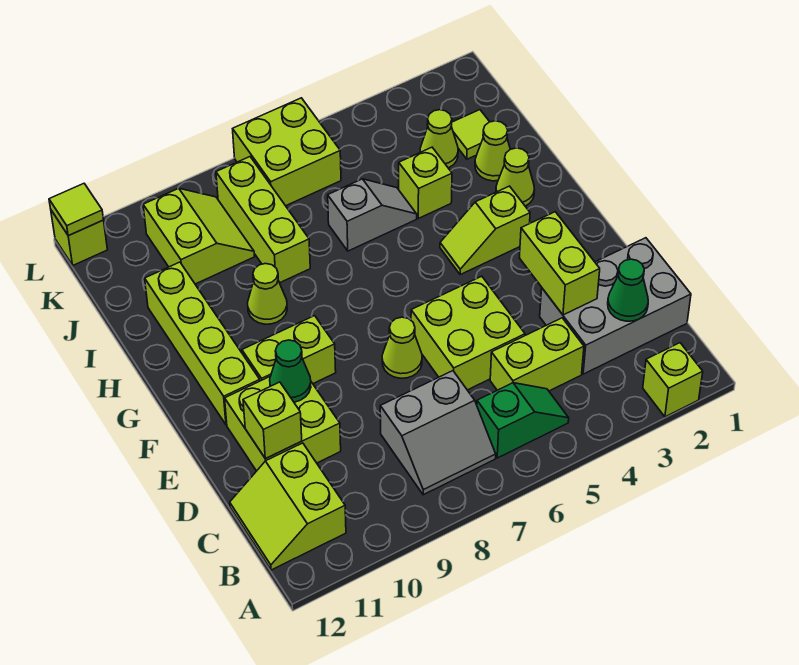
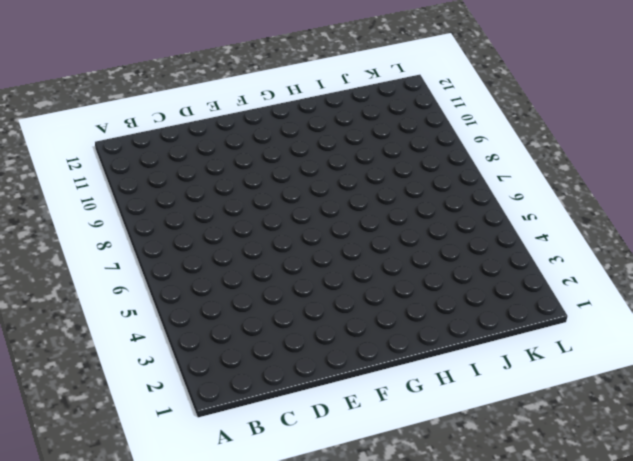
none -> lime 1x1 brick [643,343,703,417]
none -> green 1x2 slope [477,383,569,458]
none -> grey 2x2 slope [380,371,496,495]

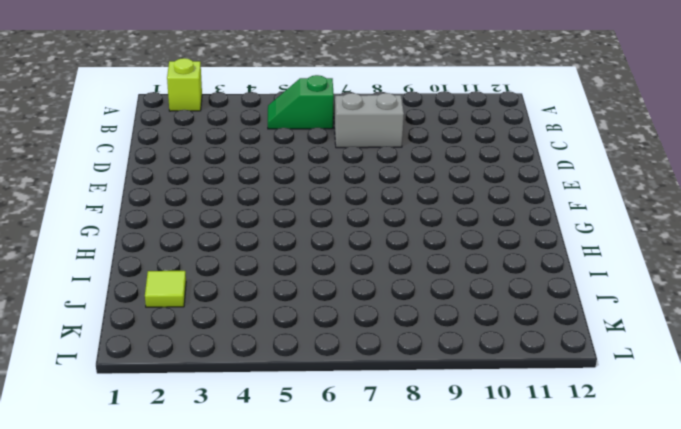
none -> lime 2x2 slope [230,443,346,570]
none -> grey 2x3 brick [540,238,691,374]
none -> lime 1x2 brick [490,318,584,391]

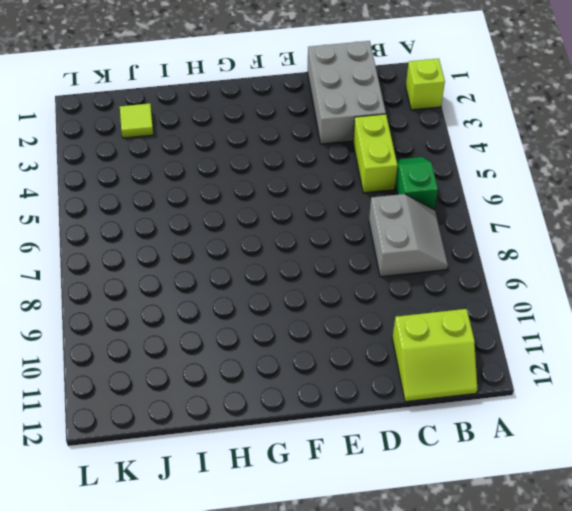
none -> lime 2x2 brick [411,276,525,390]
none -> lime 2x2 brick [225,377,341,471]
none -> lime 1x1 cone [382,317,422,378]

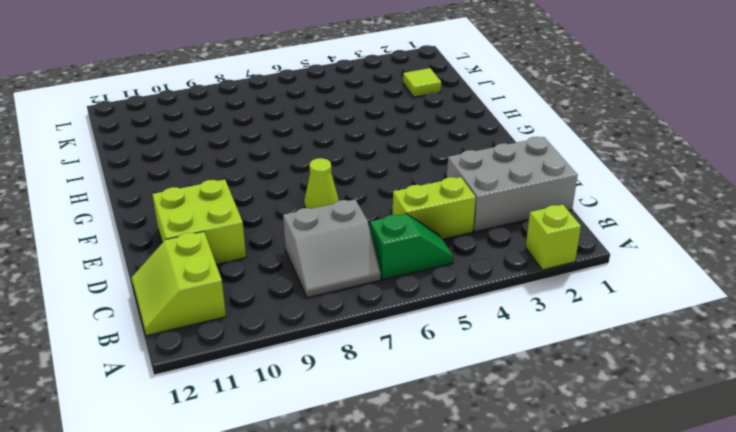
none -> lime 2x2 brick [411,276,525,390]
none -> lime 1x2 brick [242,316,336,383]
none -> lime 1x4 brick [145,262,260,425]

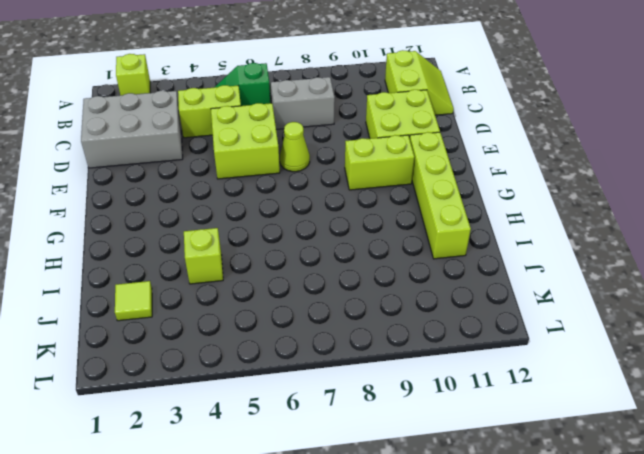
none -> lime 1x2 slope [440,186,530,275]
none -> lime 1x1 cone [496,148,535,206]
none -> lime 1x1 cone [248,264,287,324]

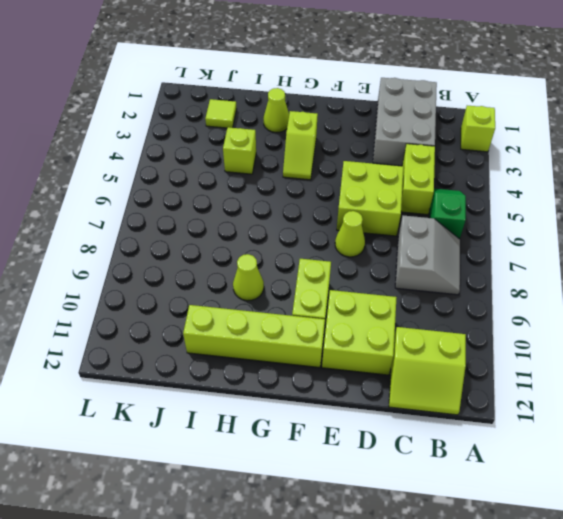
none -> lime 1x1 cone [475,121,510,181]
none -> grey 1x2 slope [328,179,417,251]
none -> lime 1x3 brick [216,157,310,283]

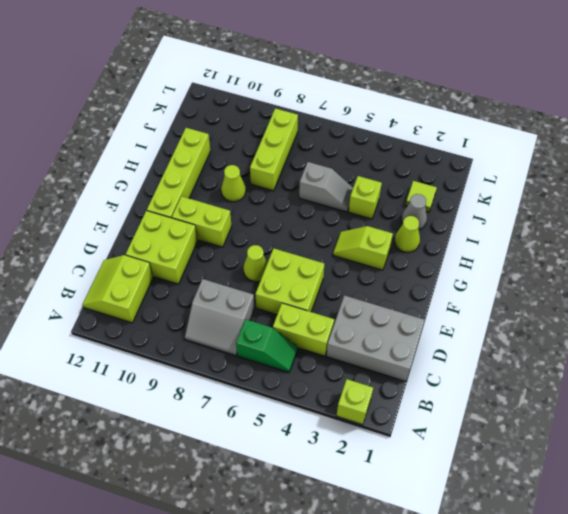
grey 1x1 cone [402,194,427,230] -> lime 1x1 cone [475,121,510,181]
none -> lime 1x1 cone [420,110,458,168]
none -> lime 2x2 slope [143,188,255,284]
none -> lime 2x2 brick [233,98,341,206]

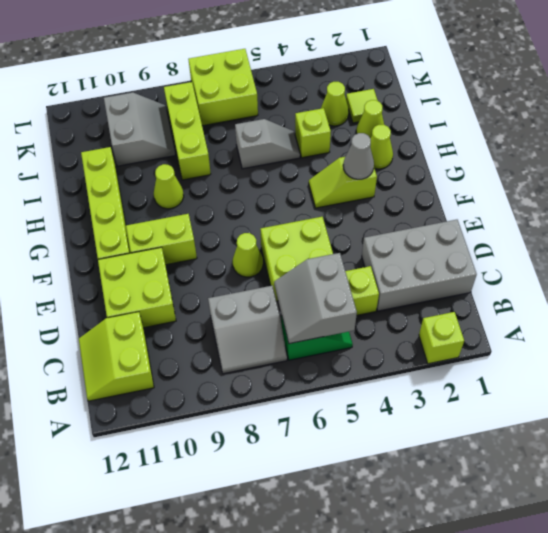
grey 2x2 slope [274,253,357,344] -> none
grey 1x1 cone [343,133,374,179] -> none
grey 2x2 slope [104,93,175,166] -> lime 2x2 slope [143,188,255,284]
none -> lime 1x1 brick [51,210,107,265]
none -> green 1x1 cone [608,259,648,321]
none -> lime 1x2 brick [519,212,600,315]

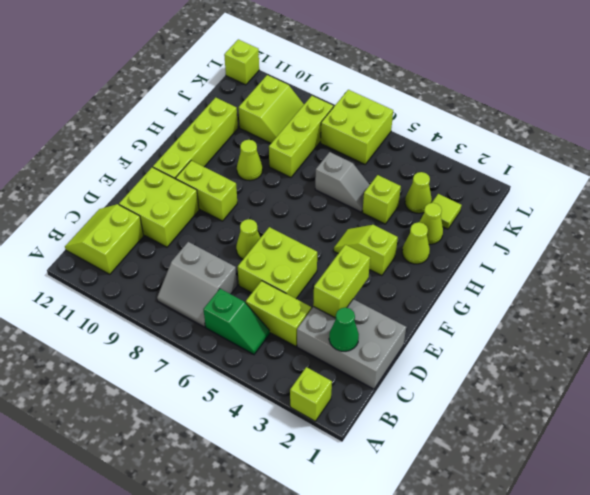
none -> lime 1x1 brick [243,382,302,459]
none -> green 1x1 cone [270,340,311,402]
none -> lime 1x1 tile [49,184,104,236]

